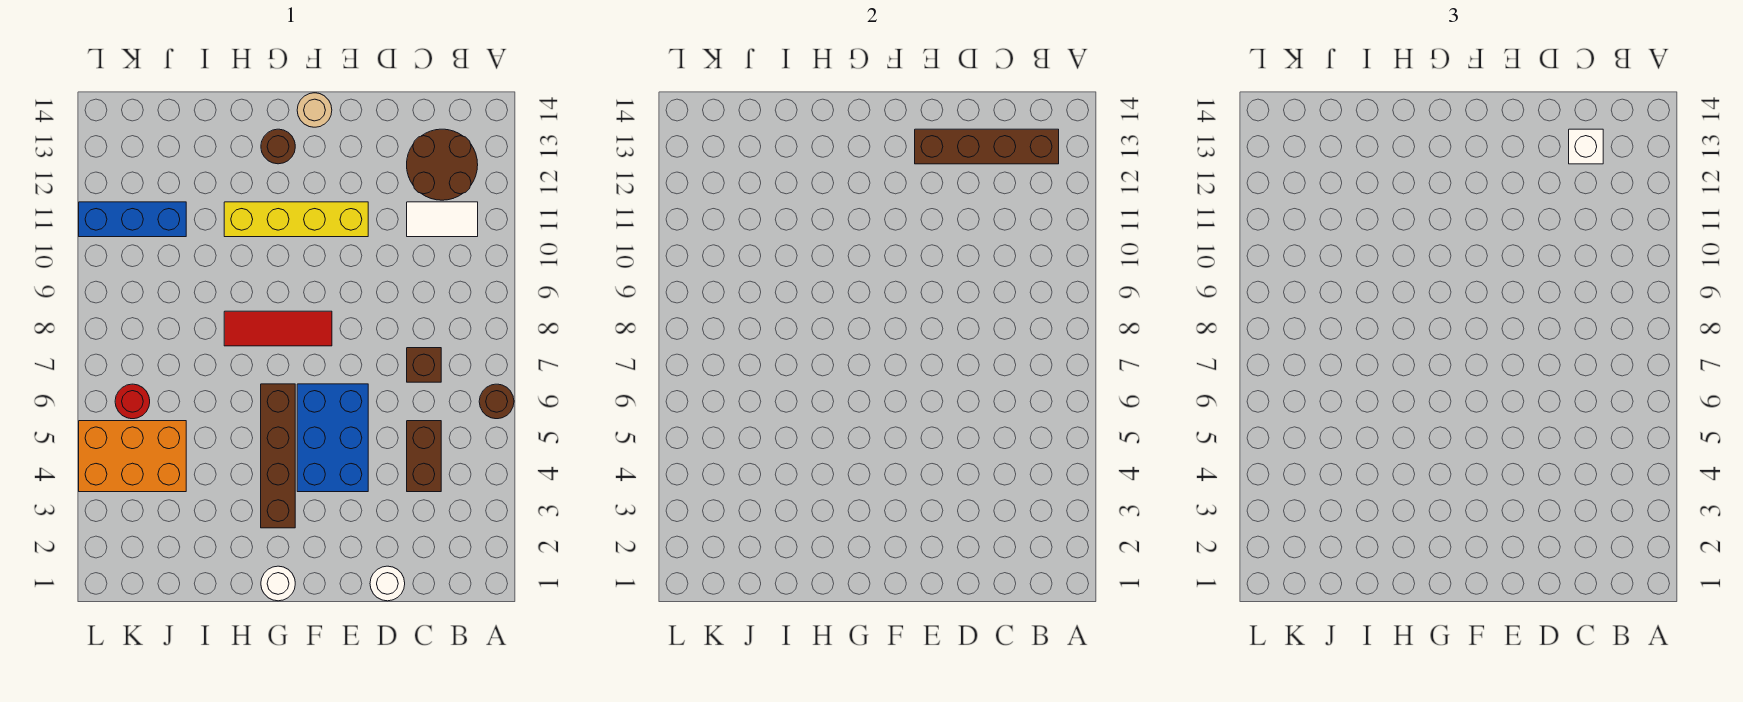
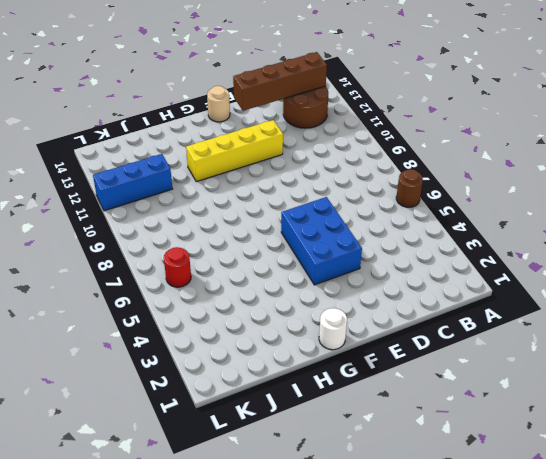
none -> white 1x2 tile [407,202,478,237]
none -> brown 1x2 brick [407,421,441,492]
none -> brown 1x1 brick [407,348,441,382]

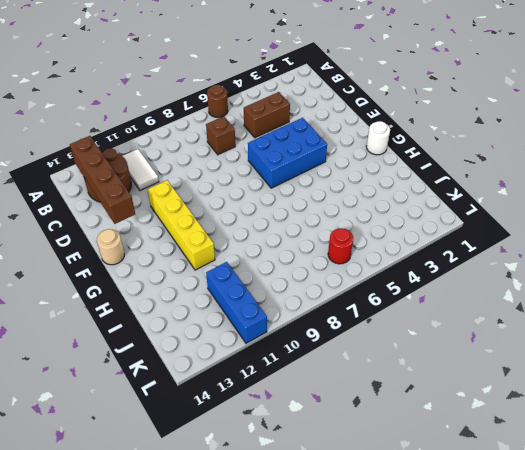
none -> white 1x1 round brick [370,566,405,601]
none -> red 1x3 tile [224,311,332,346]
none -> brown 1x4 brick [261,384,295,528]

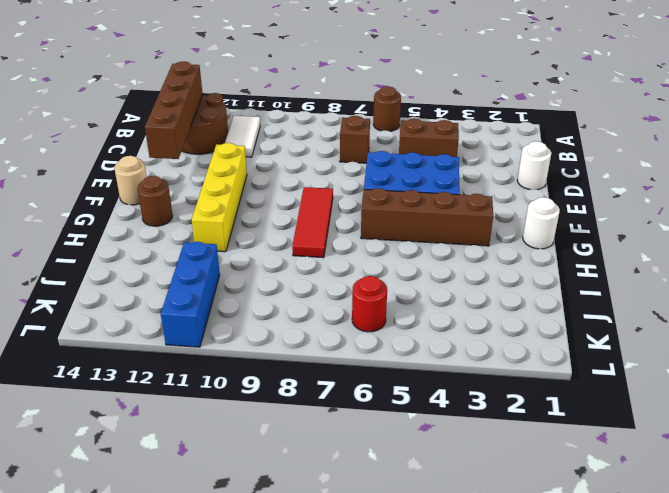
none -> orange 2x3 brick [79,421,186,492]
none -> white 1x1 brick [1569,129,1603,164]

